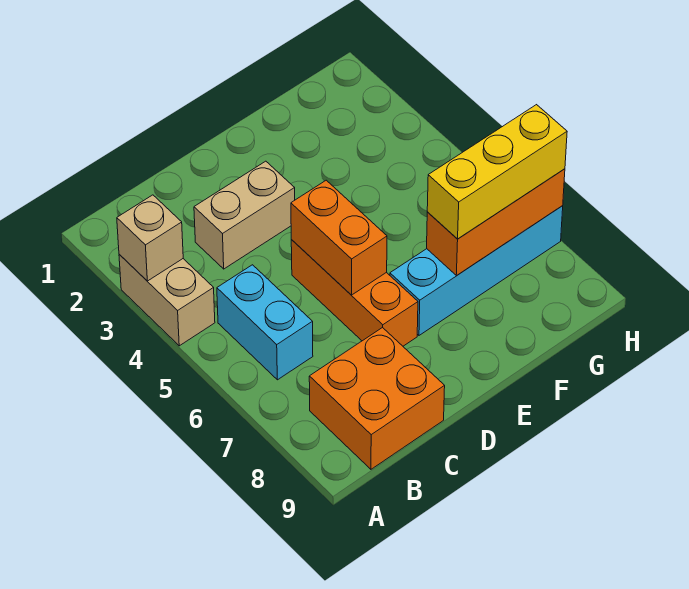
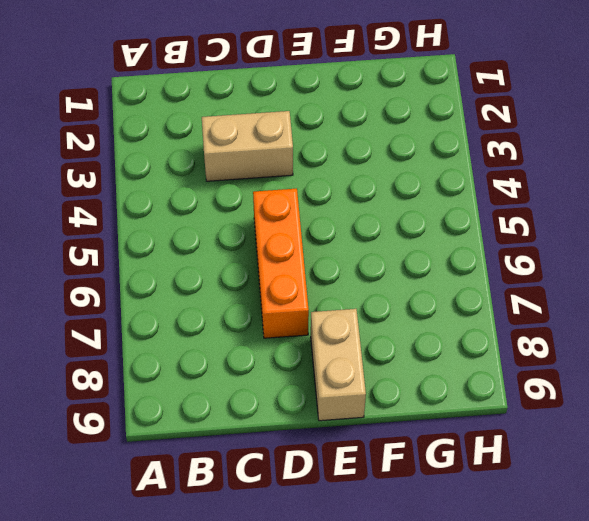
tan 1x2 brick [311,309,366,421] -> tan 1x2 brick moved to [119,255,215,346]
none -> cyan 1x2 brick [217,265,313,380]
none -> orange 2x2 brick [309,327,445,469]

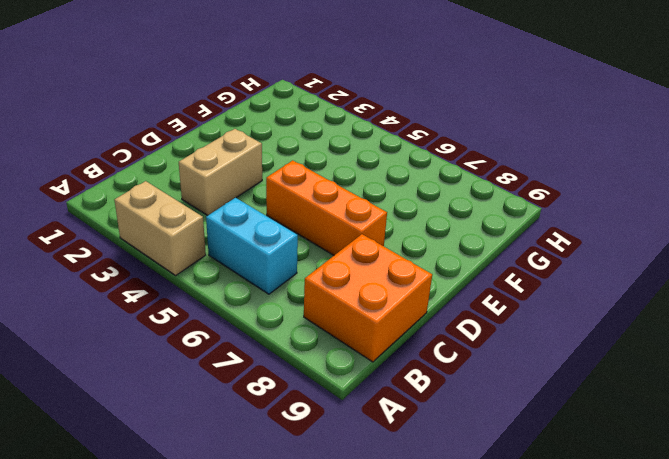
none -> cyan 1x4 brick [390,206,563,335]
none -> tan 1x1 brick [117,195,183,281]

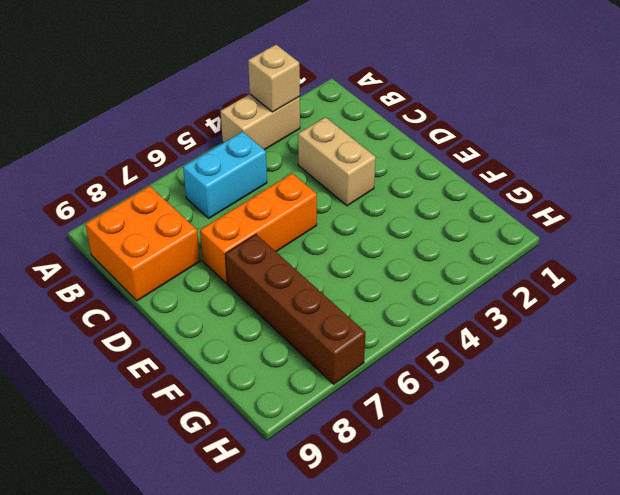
brown 1x4 brick [225,234,366,384] -> cyan 1x4 brick [390,206,563,335]
none -> orange 1x2 brick [291,180,387,295]
none -> orange 1x3 brick [427,169,565,275]

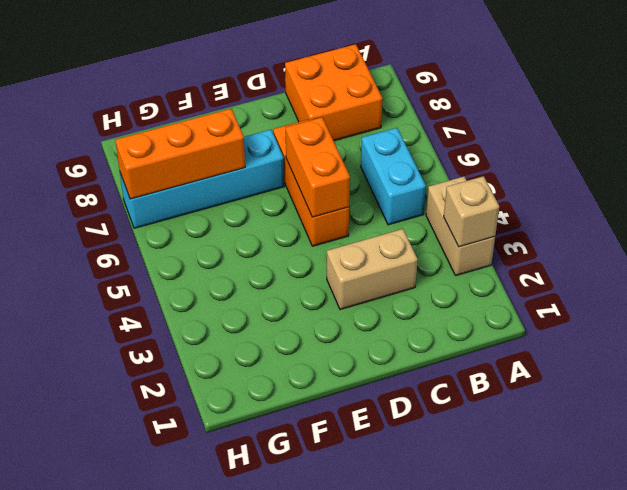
none -> yellow 1x3 brick [427,105,567,239]

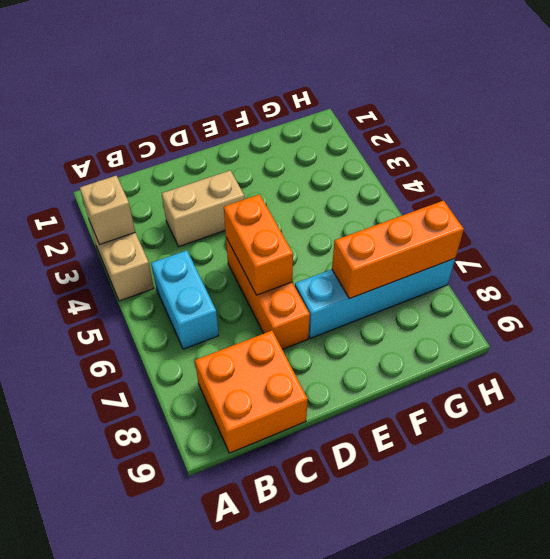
none -> yellow 1x3 brick [427,105,567,239]

